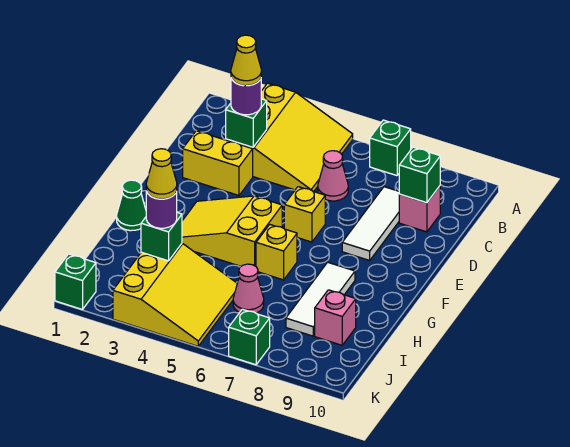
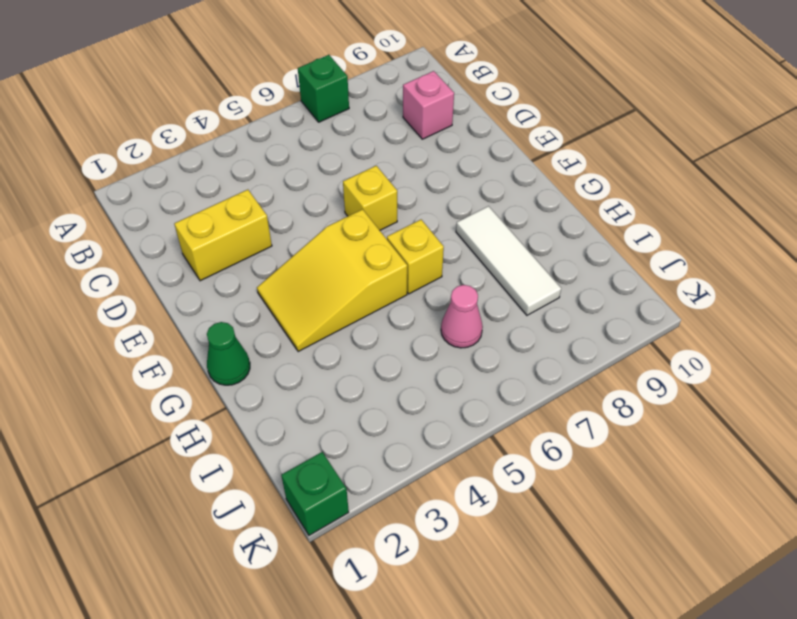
none -> yellow 3x3 slope [226,83,353,191]
none -> pink 1x1 cone [318,151,348,201]
none -> white 1x3 tile [342,187,399,260]

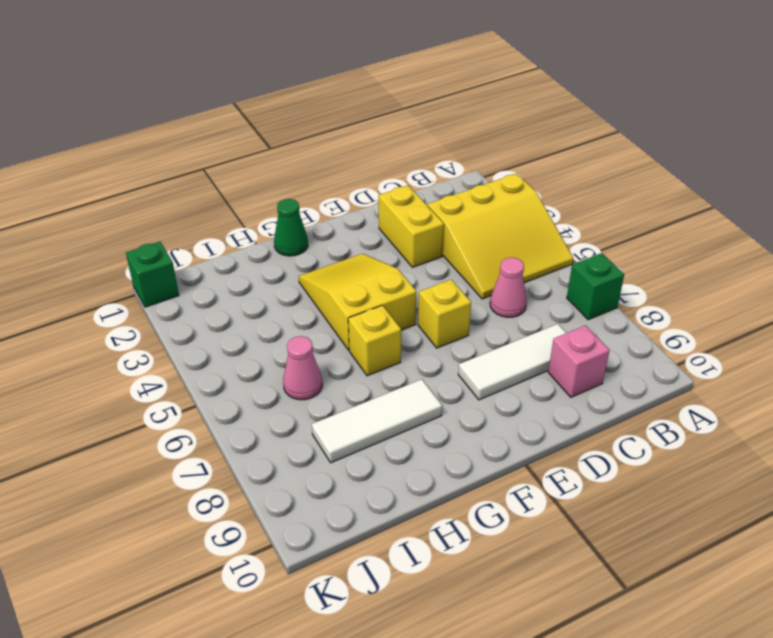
none -> yellow 3x3 slope [113,243,237,346]
none -> pink 1x1 brick [315,290,356,345]
none -> green 1x1 brick [229,309,270,365]

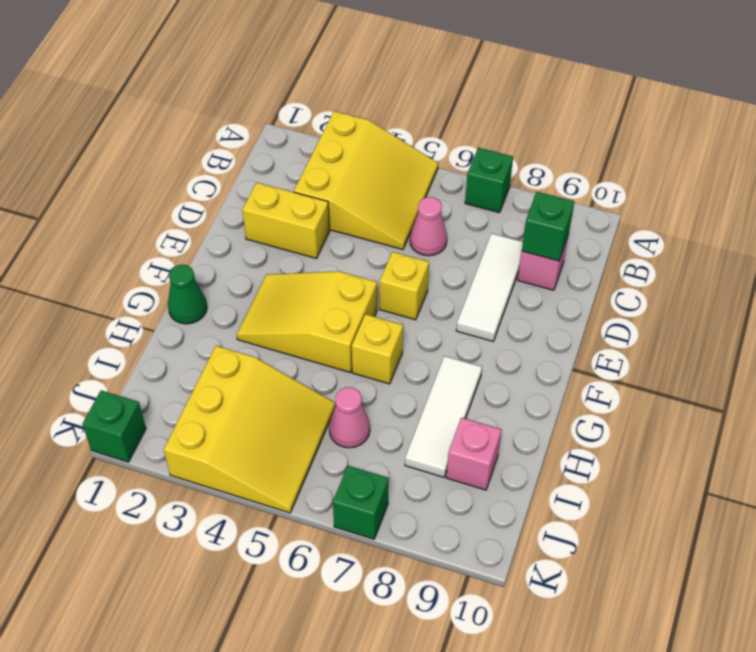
none -> green 1x1 brick [226,99,267,147]
none -> green 1x1 brick [141,213,182,261]
none -> purple 1x1 round brick [231,78,261,115]

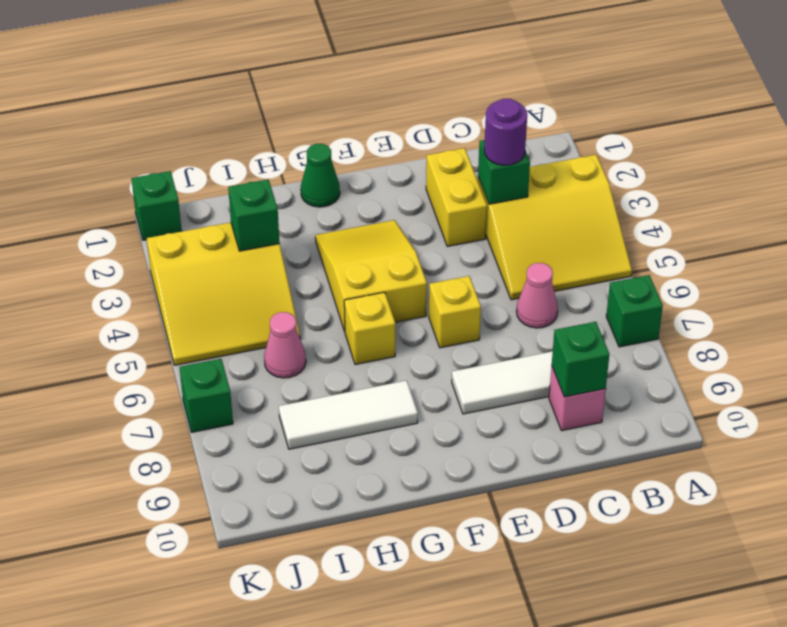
none -> pink 1x1 brick [315,290,356,345]
none -> purple 1x1 round brick [146,191,177,228]
none -> yellow 1x1 cone [231,35,261,86]

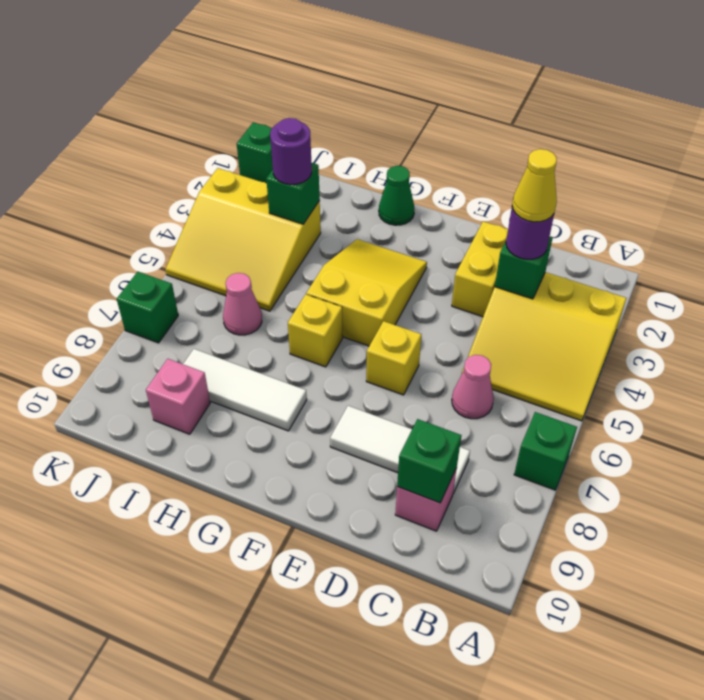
none -> yellow 1x1 cone [146,149,177,199]

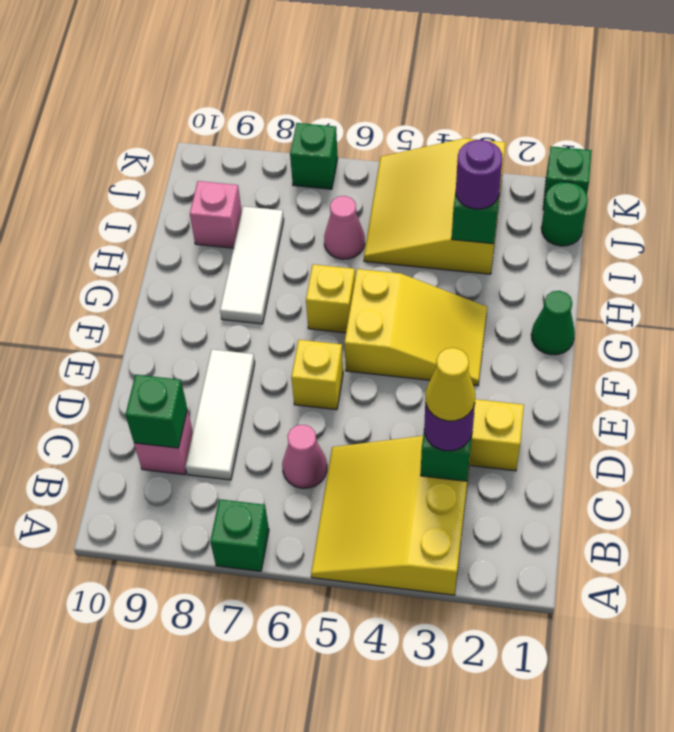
green 1x1 round brick [541,182,588,246] -> none
none -> yellow 1x1 cone [146,149,177,199]

